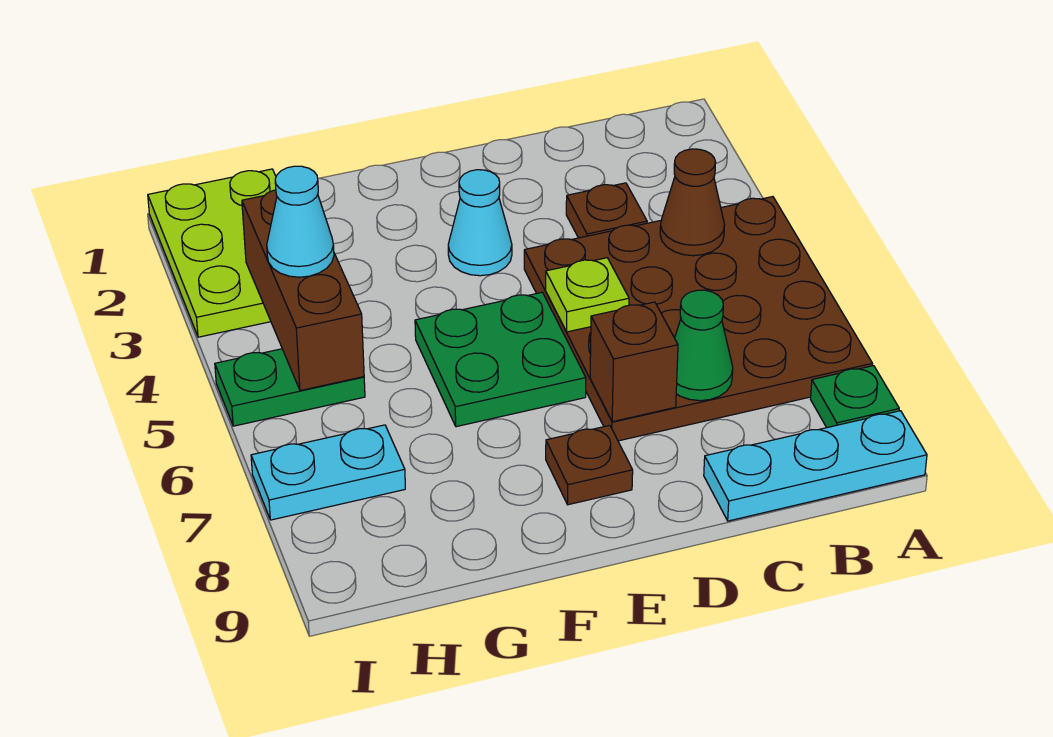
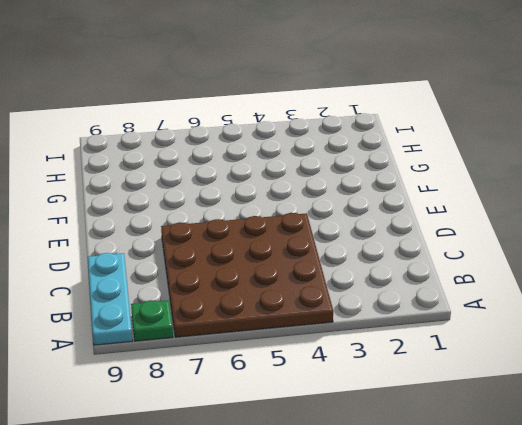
none -> brown 1x1 plate [566,183,647,238]
none -> cyan 1x1 cone [448,170,512,276]
none -> green 2x2 plate [415,292,586,427]

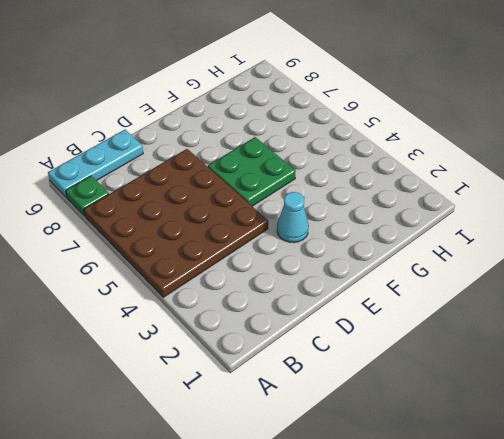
none -> brown 1x1 plate [566,183,647,238]
none -> brown 1x1 plate [546,425,633,505]
none -> lime 2x3 plate [148,169,276,337]

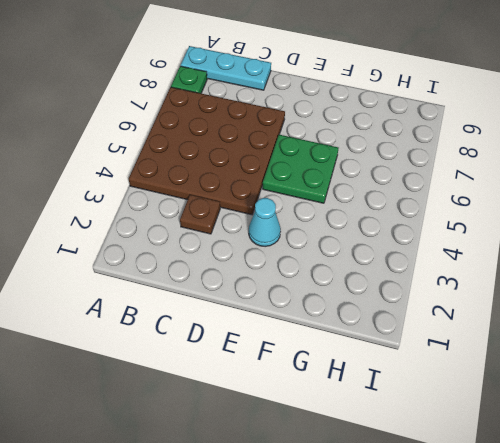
none -> brown 1x1 plate [546,425,633,505]
none -> lime 2x3 plate [148,169,276,337]
none -> green 1x2 plate [215,349,365,426]

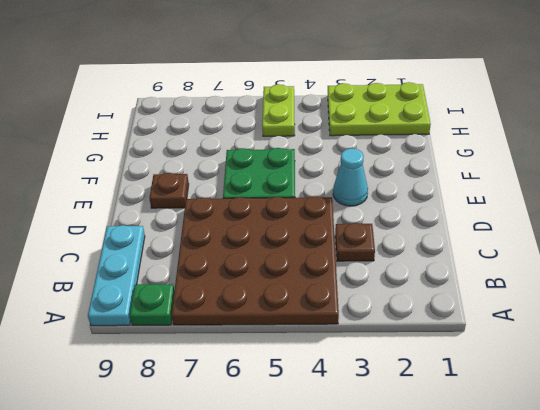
lime 1x2 plate [262,84,295,136] -> green 1x2 plate [215,349,365,426]
none -> cyan 1x2 plate [251,425,405,520]
none -> brown 1x1 cone [660,149,725,256]
none -> green 1x1 cone [675,290,733,401]

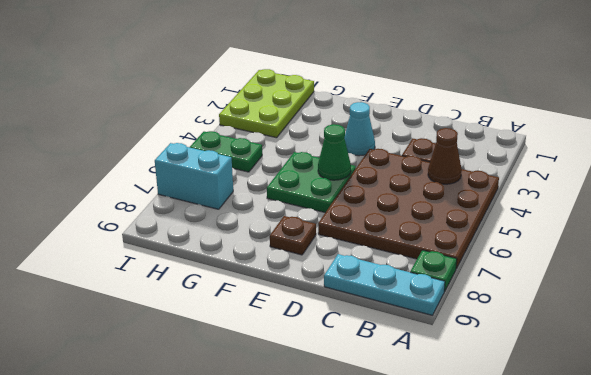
green 1x1 cone [318,124,351,180] -> green 1x1 cone moved to [675,290,733,401]
cyan 1x2 brick [155,143,233,209] -> cyan 1x2 plate [251,425,405,520]
none -> lime 1x1 plate [546,258,629,332]
none -> brown 1x1 brick [590,302,678,422]
none -> brown 1x3 brick [242,190,364,391]

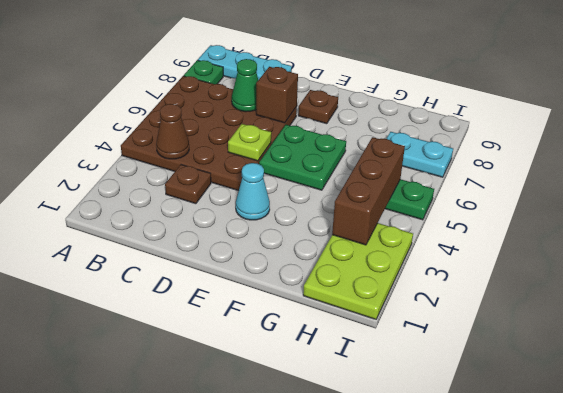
none -> cyan 1x1 cone [267,166,334,277]

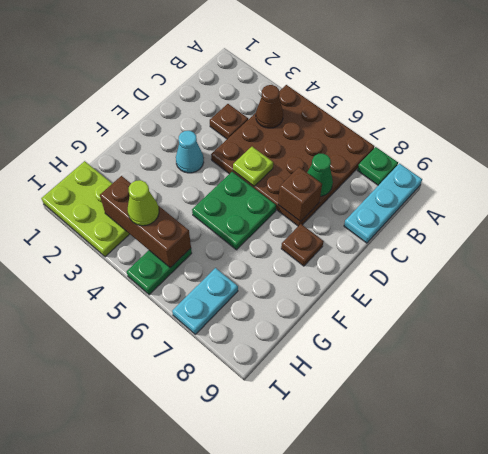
lime 1x1 cone [128,180,159,226] -> cyan 1x1 cone [267,166,334,277]

